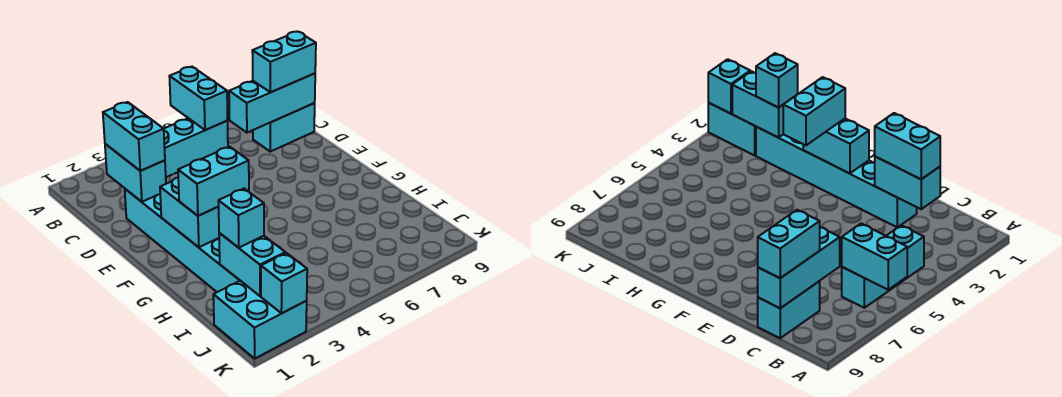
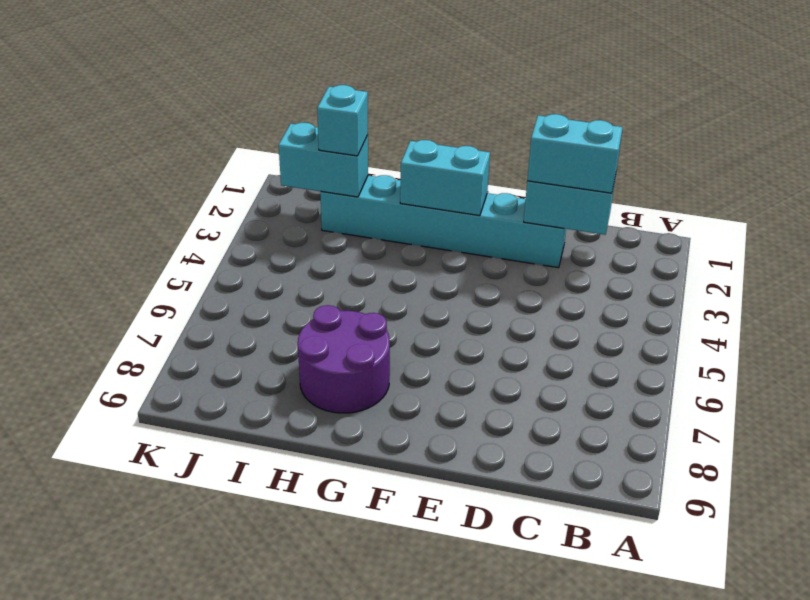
purple 2x2 round brick [298,305,390,413] -> none
none -> cyan 1x3 brick [164,118,228,177]
none -> cyan 1x2 brick [253,103,315,152]
none -> cyan 2x2 brick [213,281,307,358]

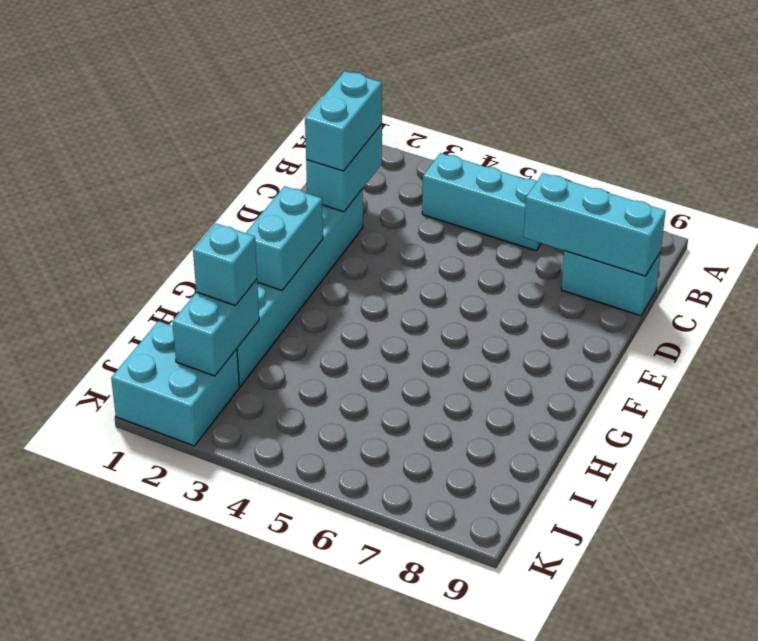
none -> cyan 1x2 brick [169,67,228,130]
none -> cyan 1x1 brick [261,253,307,313]
none -> cyan 1x2 brick [252,32,316,92]

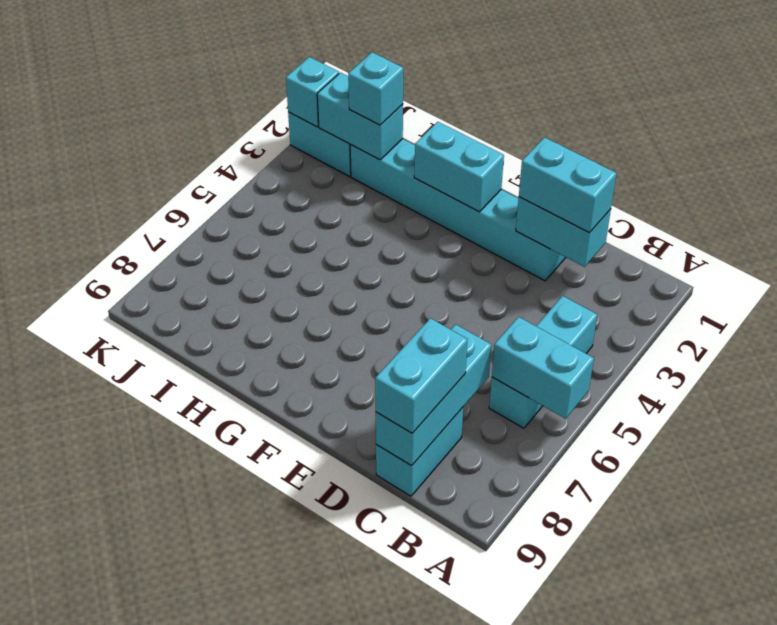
none -> cyan 1x2 brick [178,147,249,216]

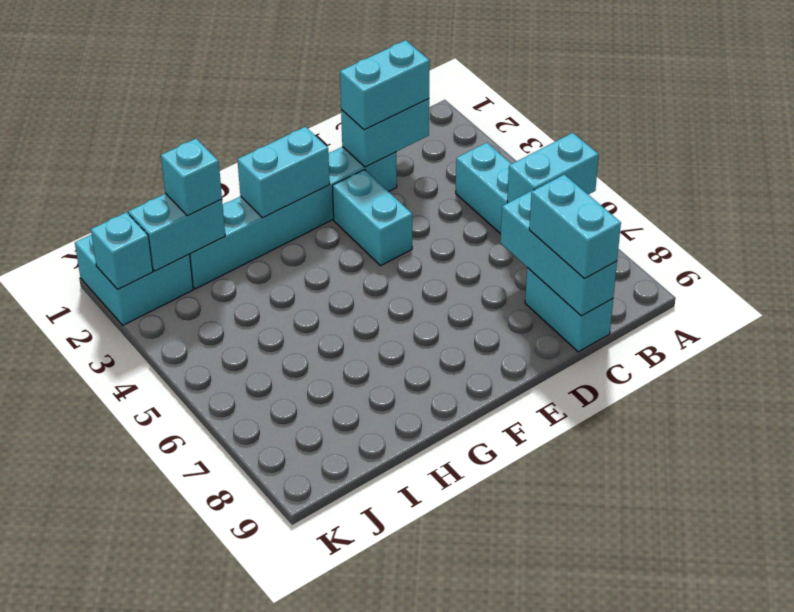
cyan 1x2 brick [333,170,412,266] -> cyan 1x2 brick moved to [178,147,249,216]

